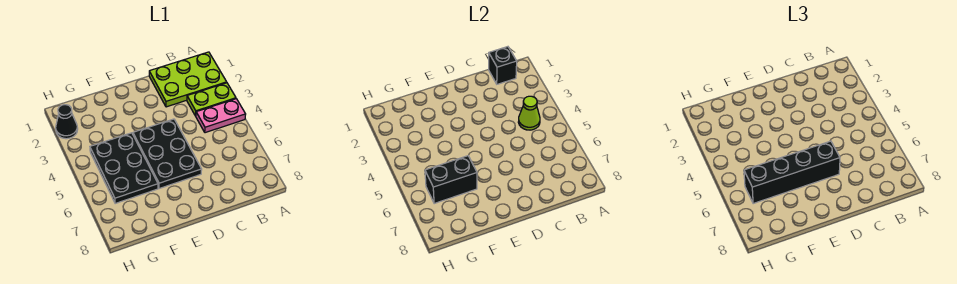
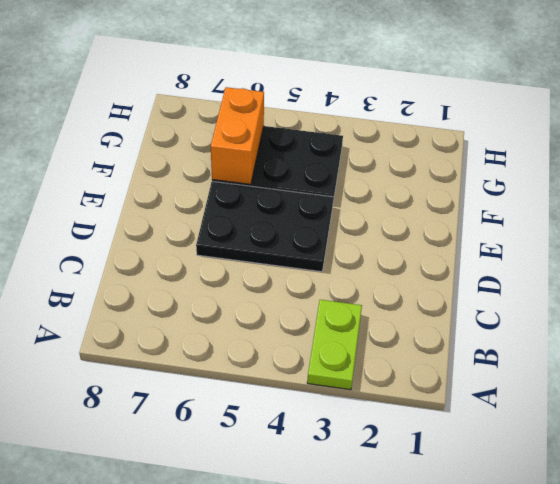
orange 1x2 brick [211,87,264,184] -> black 1x2 brick [425,156,477,204]
none -> lime 2x3 plate [149,52,227,107]
none -> pink 1x2 plate [196,99,246,133]

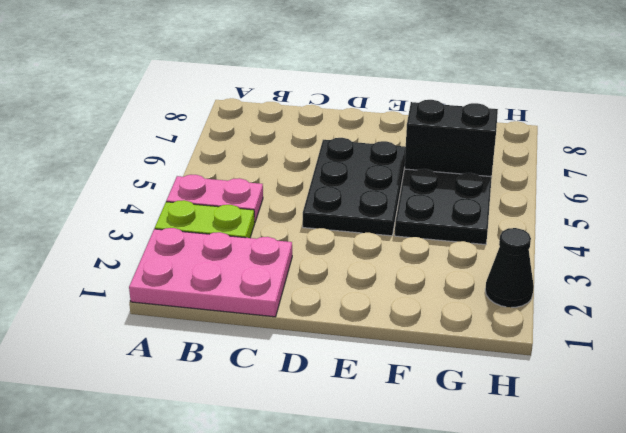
pink 2x3 plate [129,228,292,317] -> lime 2x3 plate [149,52,227,107]
none -> black 1x1 brick [489,47,517,84]
none -> lime 1x1 cone [518,96,540,130]

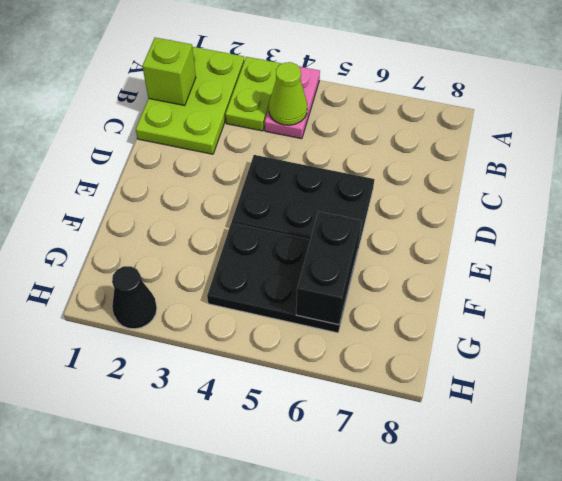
lime 1x1 brick [142,38,196,105] -> black 1x1 brick [489,47,517,84]
none -> black 1x4 brick [744,141,840,204]

